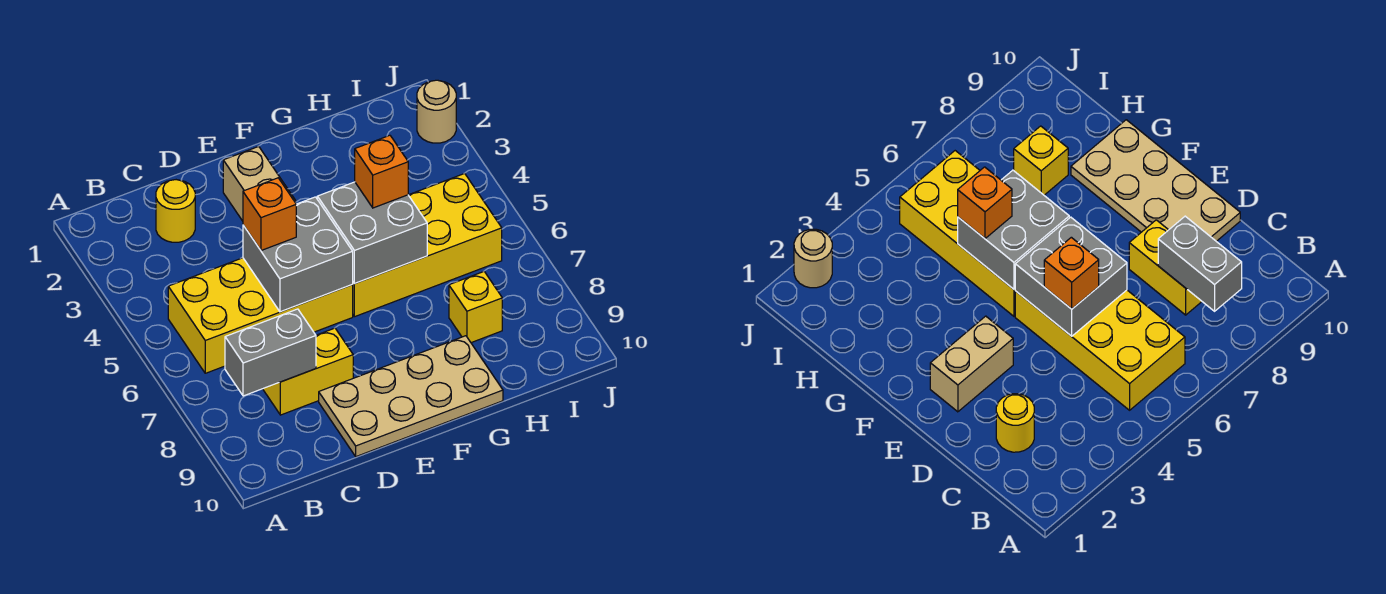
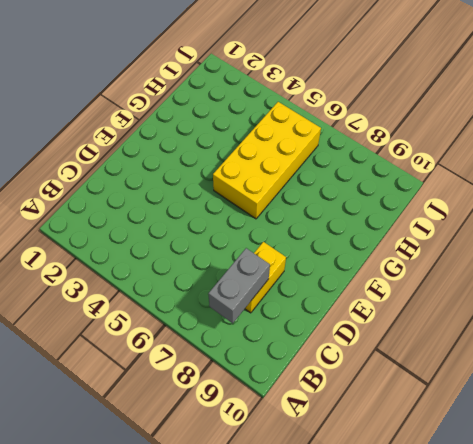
none -> yellow 2x4 brick [168,258,353,373]
none -> yellow 1x1 round brick [156,180,195,242]
none -> tan 2x4 plate [319,336,503,457]

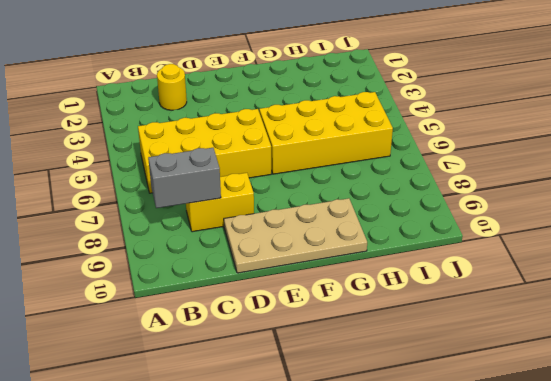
none -> tan 1x2 brick [223,146,296,221]
none -> yellow 1x1 brick [449,271,502,343]
none -> tan 1x1 round brick [417,80,456,143]

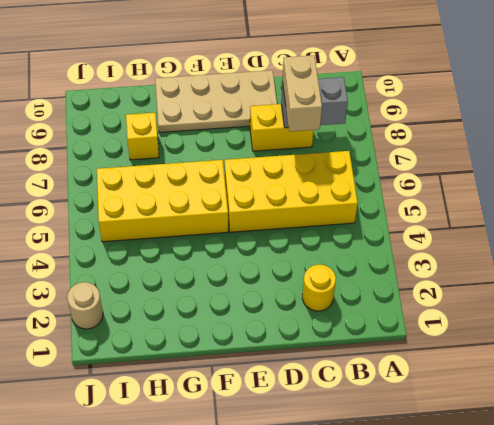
tan 1x2 brick [282,55,322,132] -> tan 1x2 brick moved to [223,146,296,221]
none -> grey 2x2 brick [243,197,353,312]
none -> grey 2x2 brick [317,182,427,284]
none -> orange 1x1 brick [243,178,296,251]

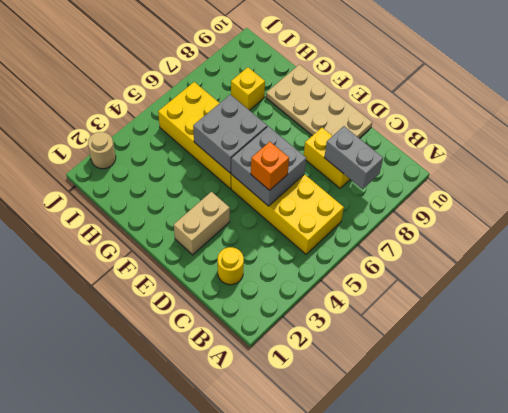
none -> orange 1x1 brick [355,135,408,208]

